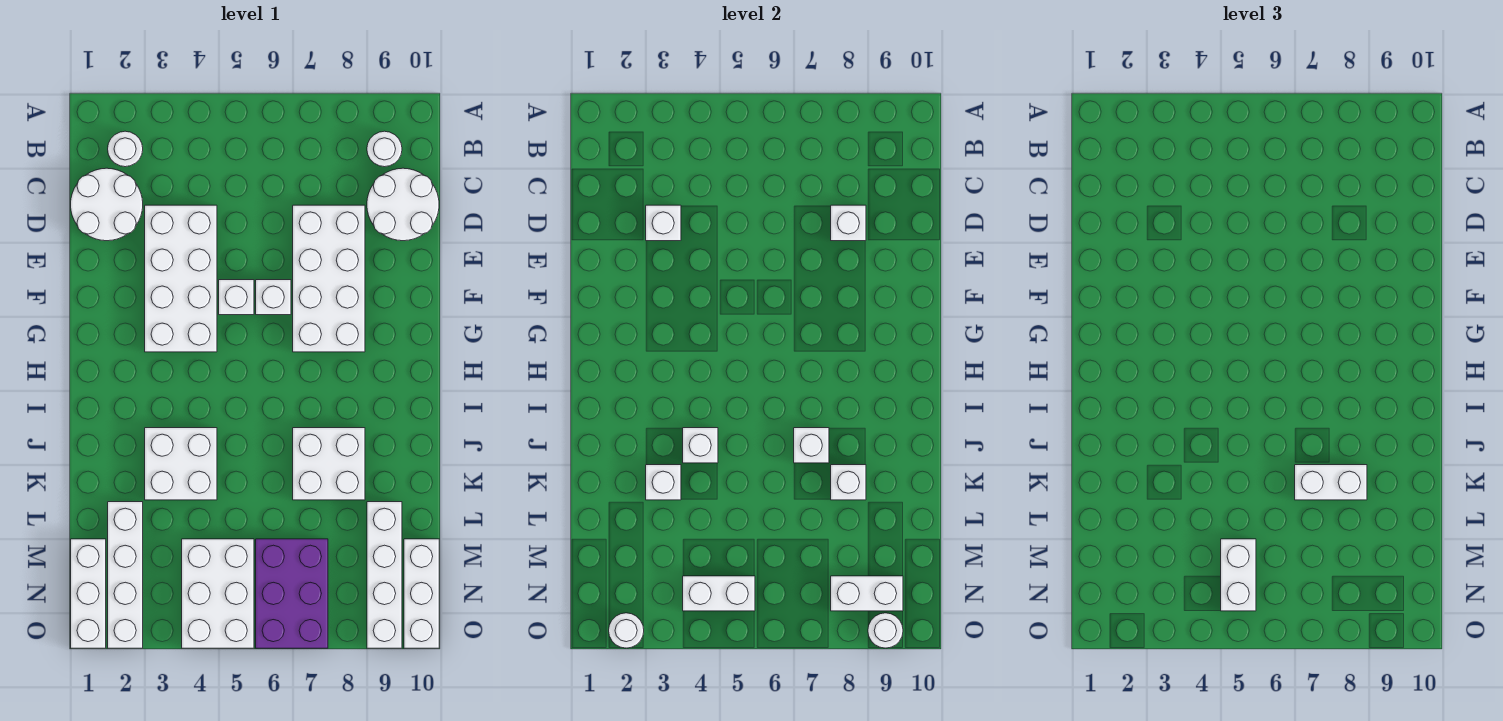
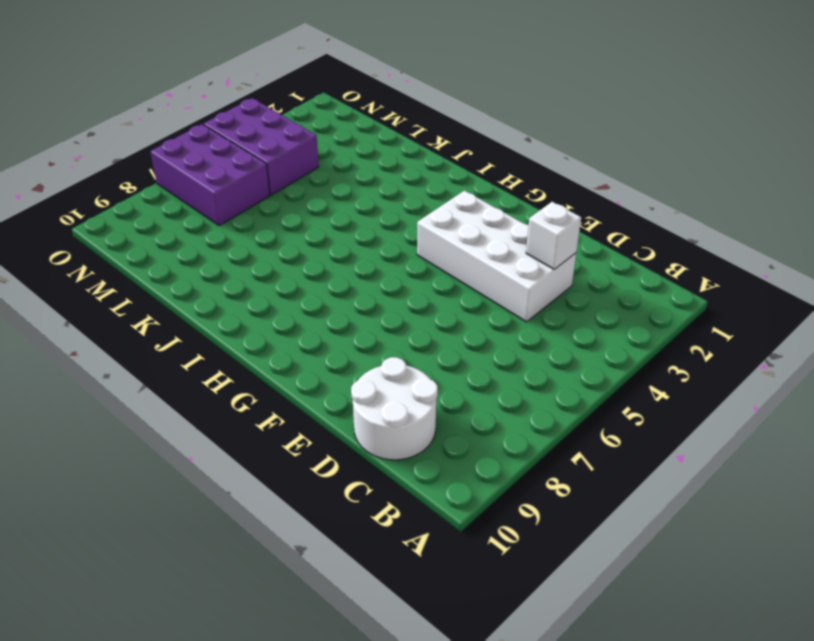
purple 2x3 brick [204,98,319,195] -> white 2x3 brick [182,539,254,648]
none -> white 1x1 round brick [108,131,143,167]
none -> white 1x1 round brick [367,131,402,167]
none -> white 2x2 round brick [71,168,143,241]

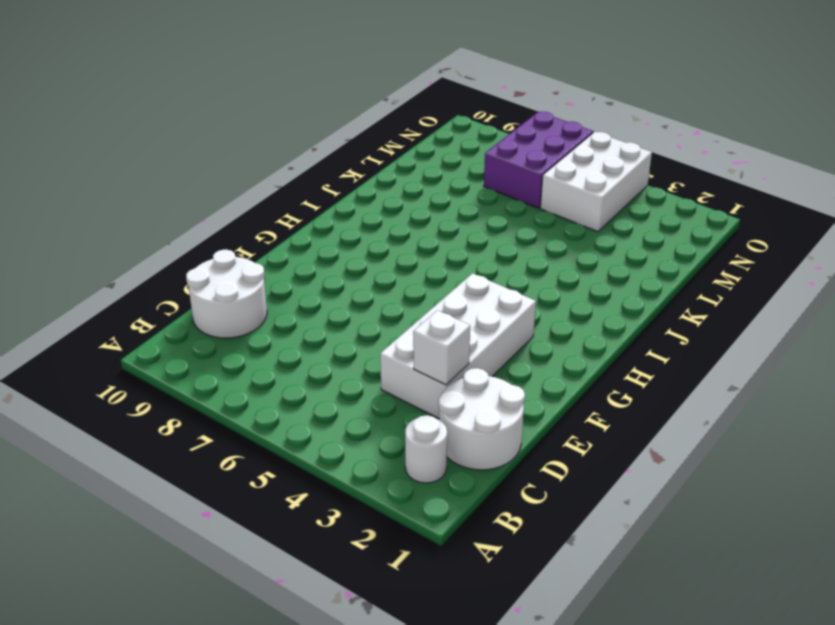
none -> white 1x1 round brick [367,131,402,167]
none -> white 2x4 brick [293,205,365,352]
none -> white 1x1 brick [219,280,254,315]

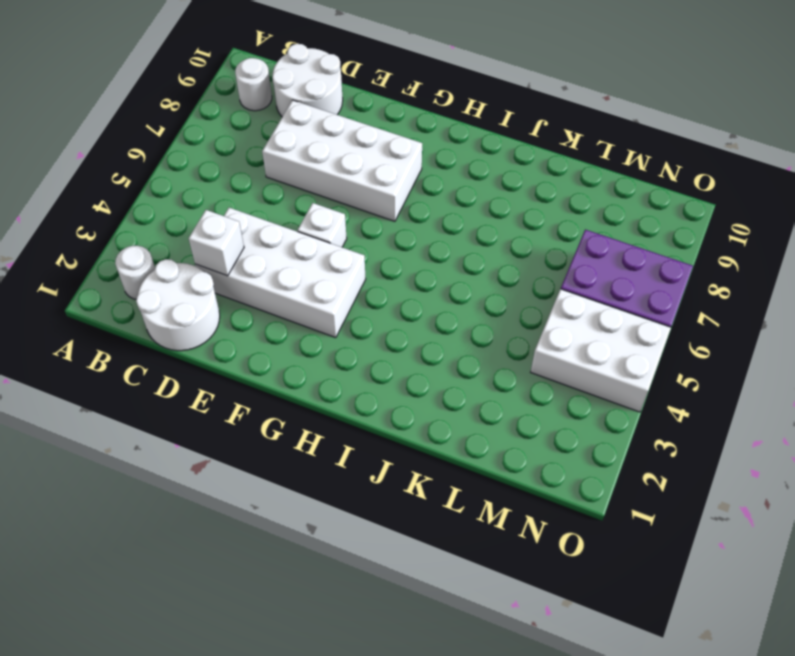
none -> white 1x1 brick [256,280,291,315]
none -> white 2x2 brick [145,428,217,500]
none -> white 2x2 brick [293,428,365,500]

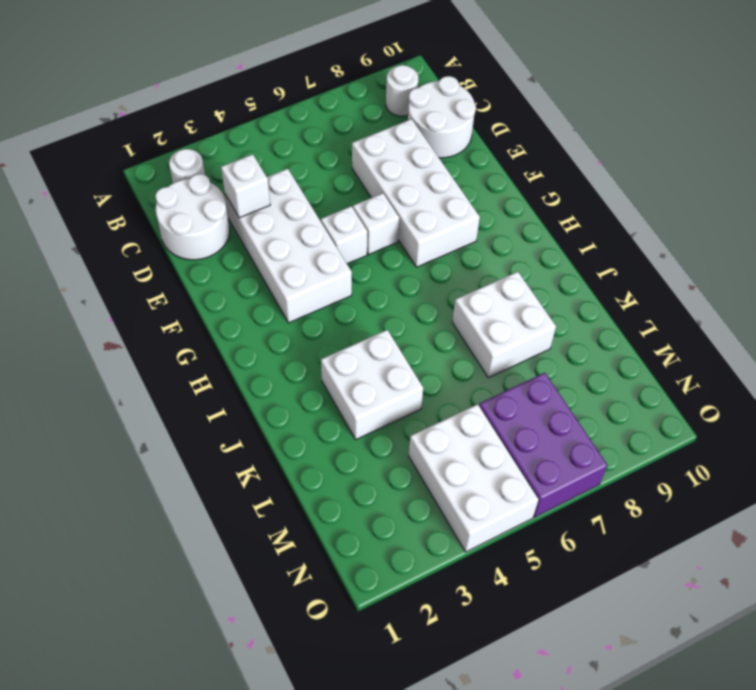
none -> white 1x4 brick [108,502,143,648]
none -> white 1x4 brick [367,502,402,648]
none -> white 1x3 brick [71,539,106,648]

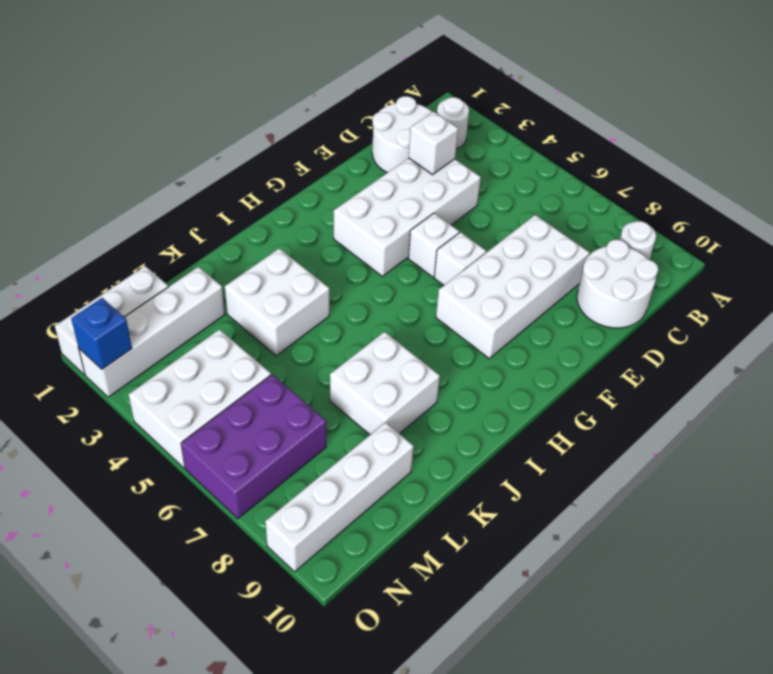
blue 1x1 brick [71,298,132,369] -> white 1x1 round brick [609,613,644,648]
none -> white 1x3 brick [404,539,439,648]
none -> white 1x1 brick [831,205,866,241]
none -> white 1x1 brick [683,428,718,463]

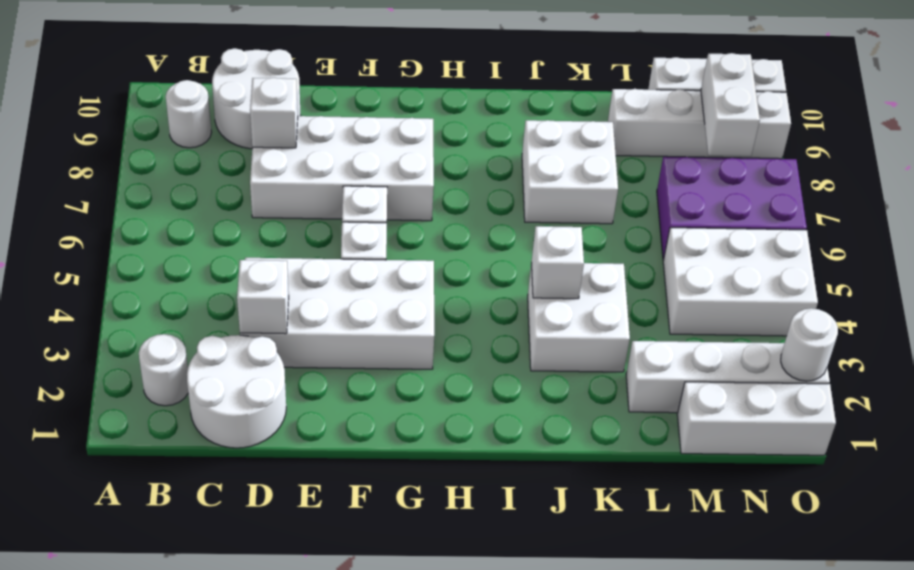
none -> white 1x1 brick [794,428,829,463]
none -> white 1x1 brick [646,465,681,500]
none -> white 1x1 brick [831,465,866,500]

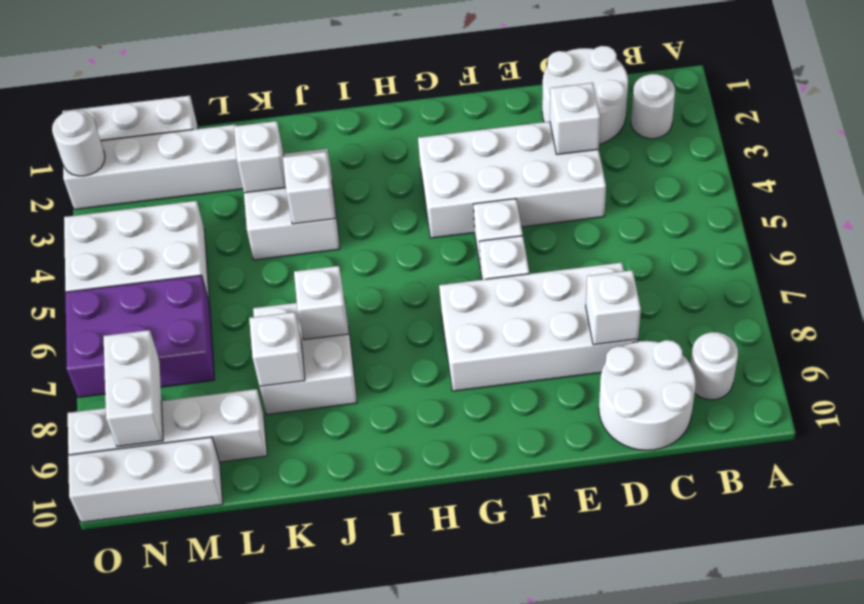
none -> white 1x2 brick [683,576,755,611]
none -> white 1x1 round brick [868,613,903,648]
none -> white 1x2 brick [1295,465,1367,500]

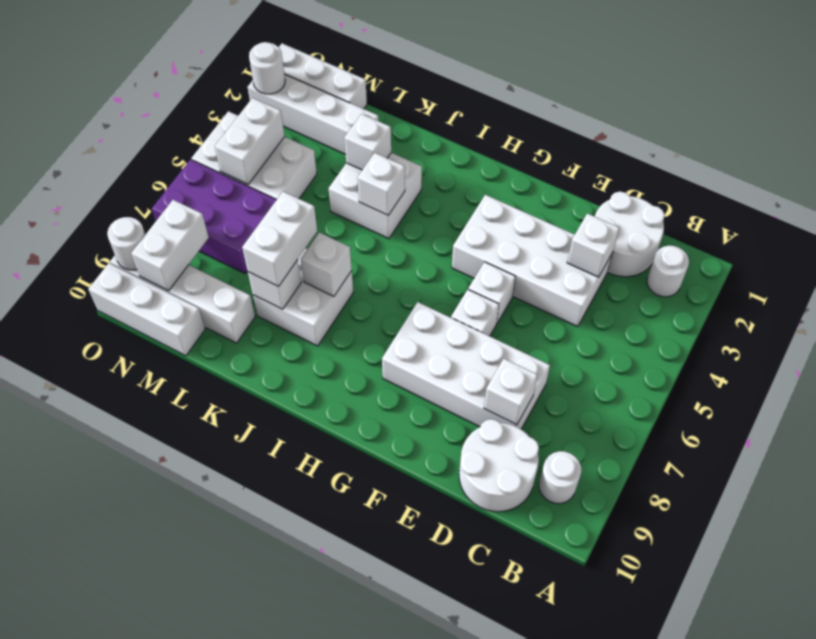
none -> white 1x2 brick [1221,539,1256,611]

